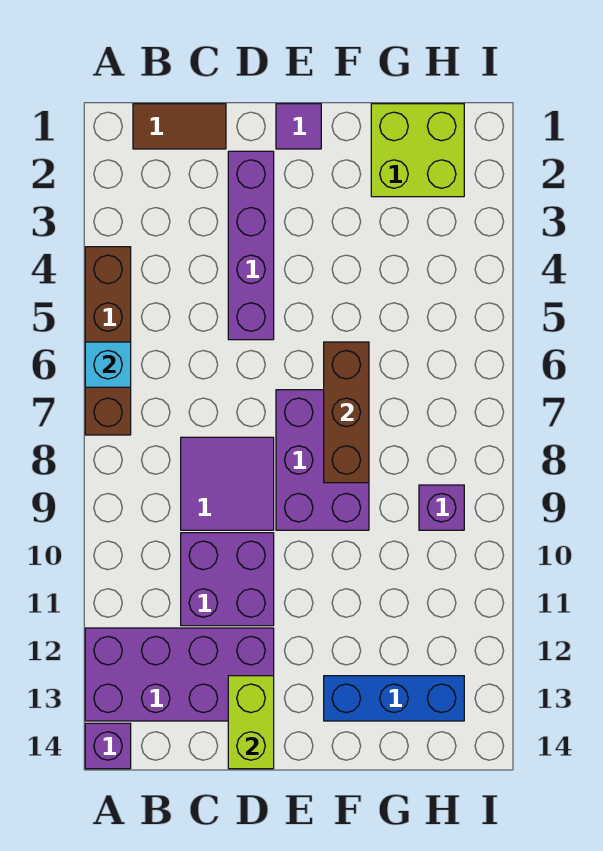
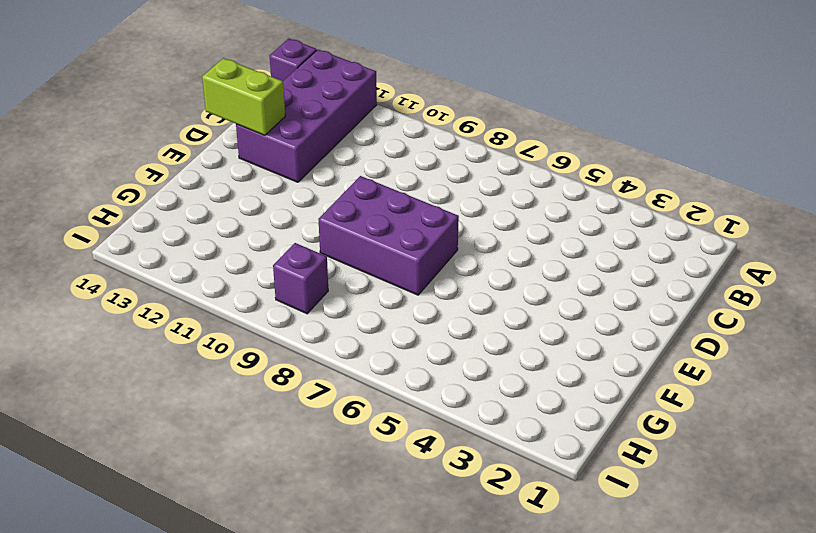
none -> brown 1x4 brick [85,247,131,435]
none -> brown 1x2 tile [133,104,226,149]
none -> purple 2x2 tile [181,437,274,530]

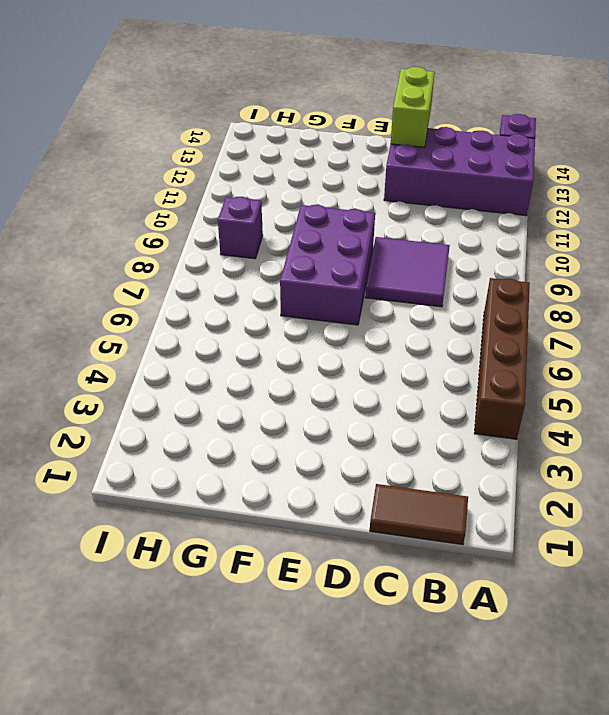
none -> purple 2x2 brick [181,533,274,626]
none -> purple 1x4 brick [228,151,274,340]
none -> purple 1x1 tile [276,104,321,149]

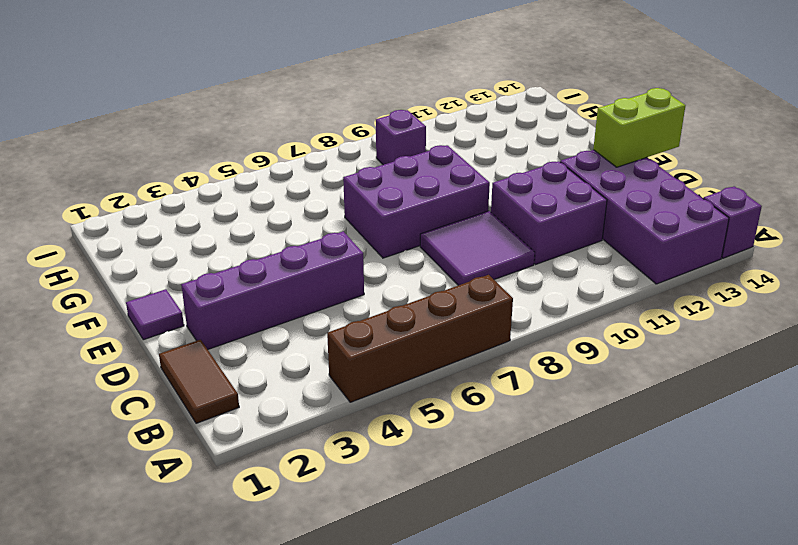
none -> blue 1x3 brick [324,676,464,721]
none -> lime 2x2 brick [371,104,464,197]
none -> cyan 1x1 brick [85,342,131,387]

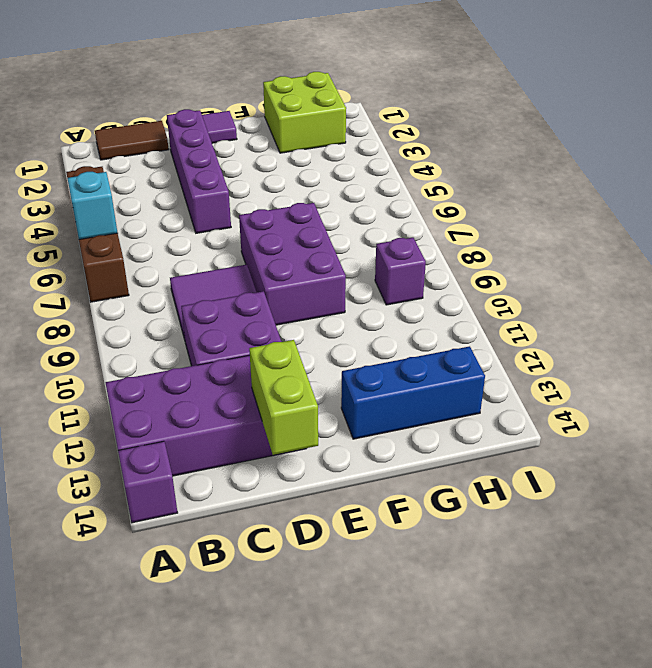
none -> brown 1x3 brick [324,342,369,483]

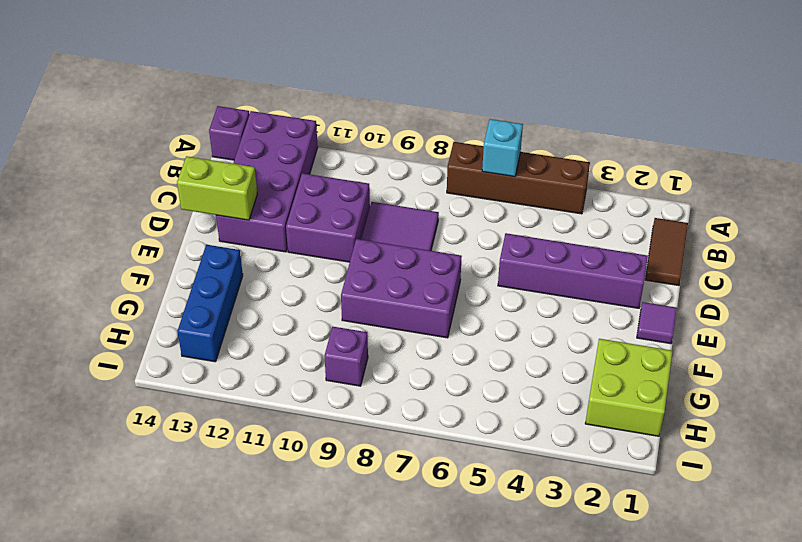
none -> brown 1x3 brick [324,342,369,483]

